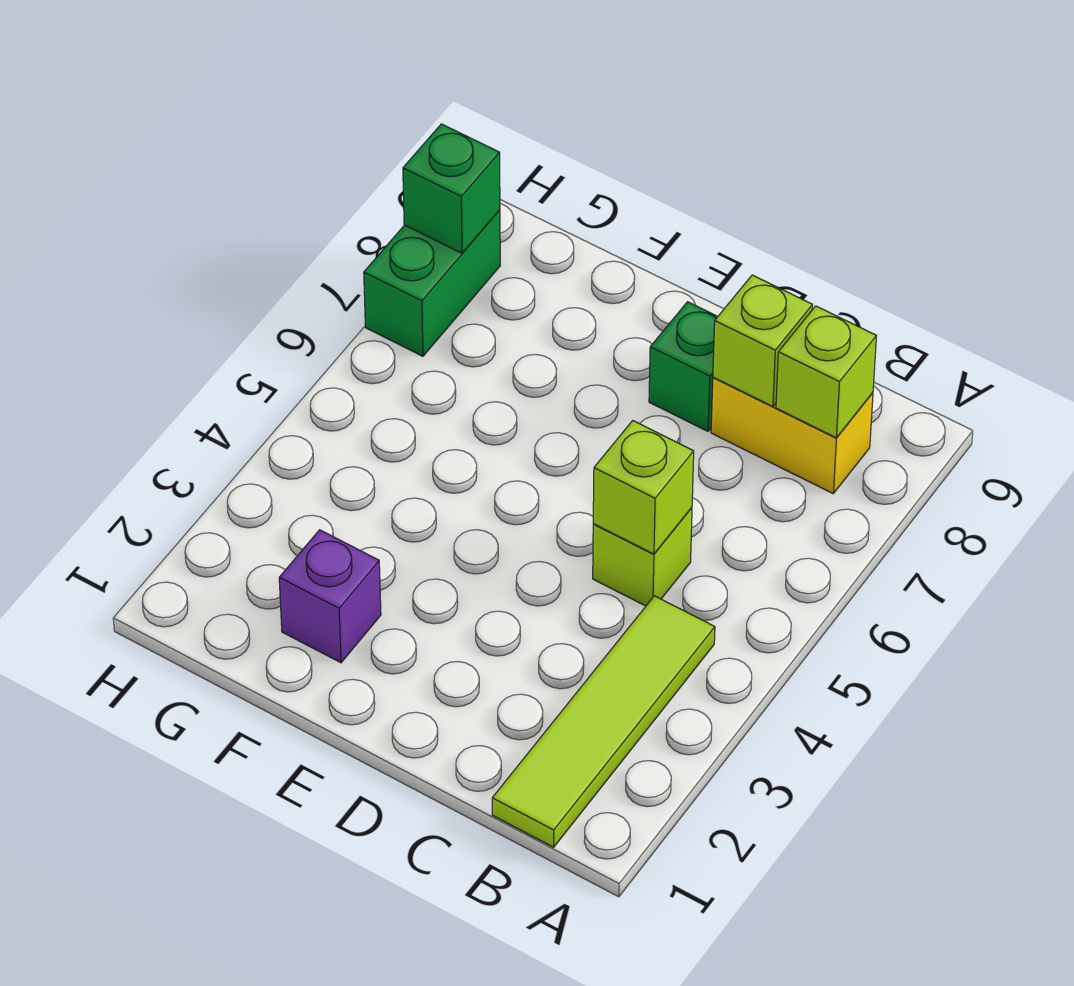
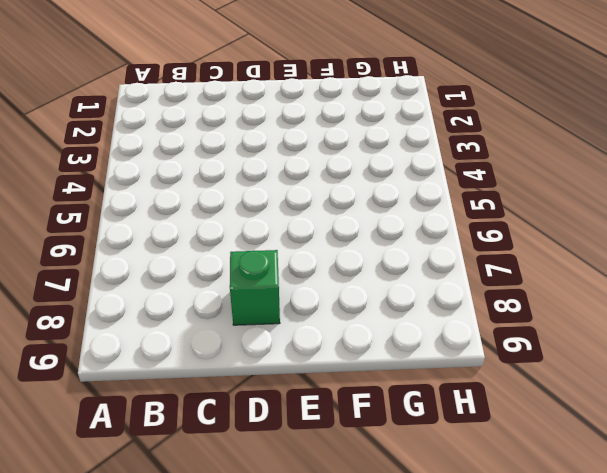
none -> lime 1x4 tile [492,596,715,847]
none -> yellow 1x2 brick [711,377,873,493]

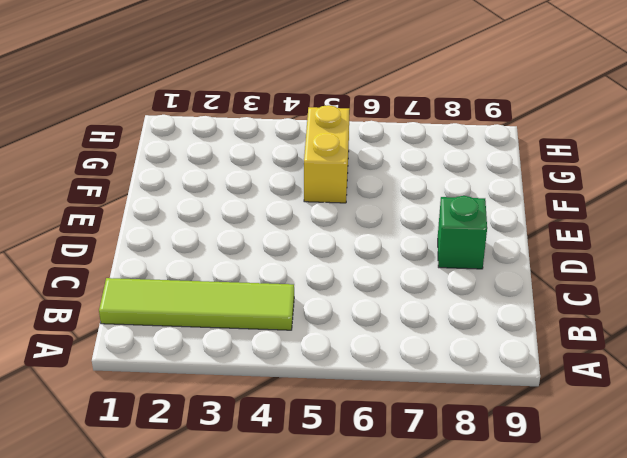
yellow 1x2 brick [304,105,350,203] -> yellow 1x2 brick moved to [711,377,873,493]
none -> lime 1x1 brick [593,508,692,606]
none -> purple 1x1 brick [279,530,381,663]

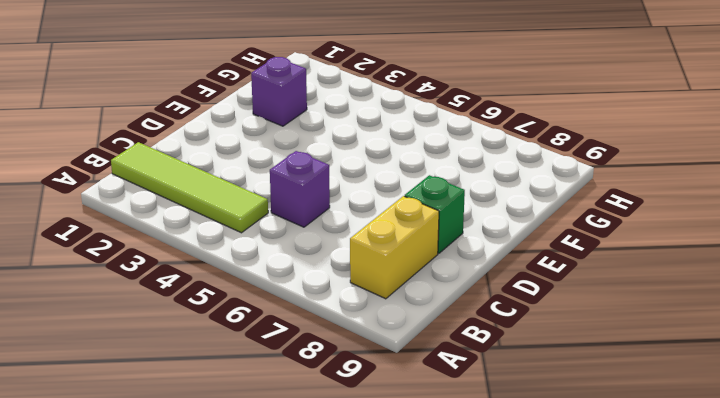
purple 1x1 brick [270,151,330,227] -> lime 1x1 brick [593,508,692,606]
none -> green 1x2 brick [364,210,500,356]
none -> lime 1x1 brick [776,306,876,438]

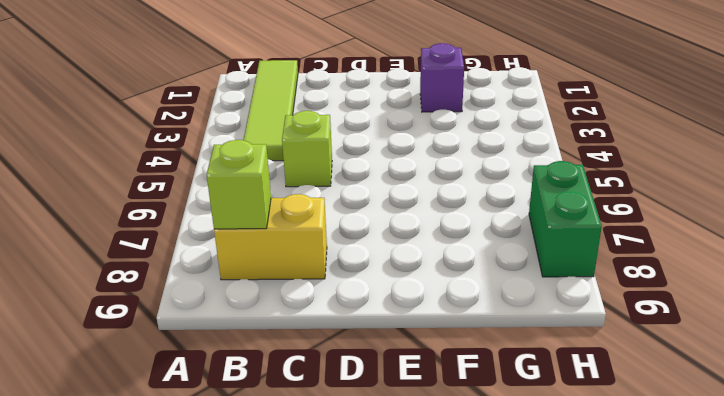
none -> green 1x1 brick [649,302,718,431]
none -> lime 1x1 brick [593,421,694,554]

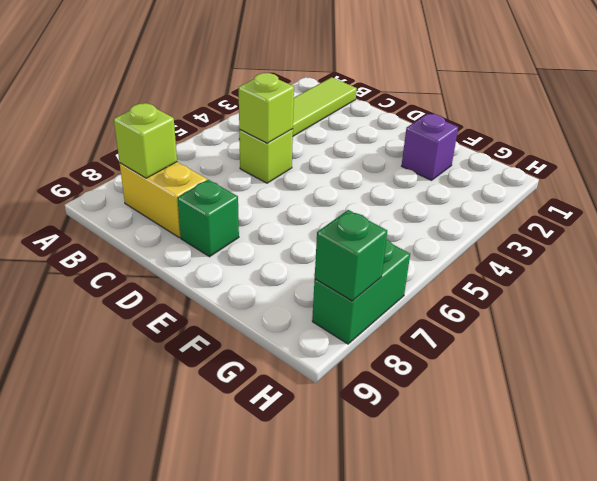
none -> lime 1x1 brick [713,275,813,407]

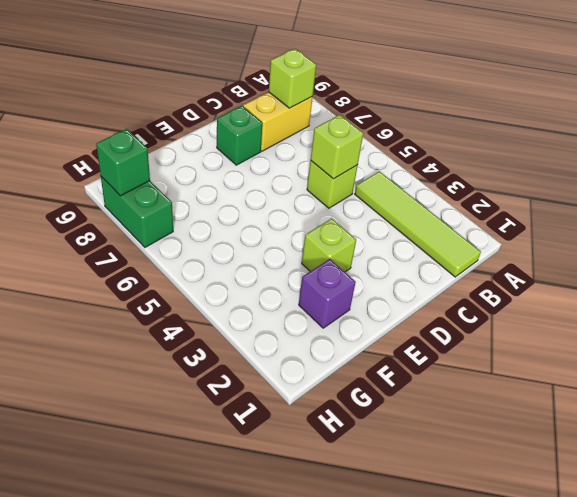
lime 1x1 brick [302,218,356,272] -> lime 1x1 brick moved to [713,275,813,407]

